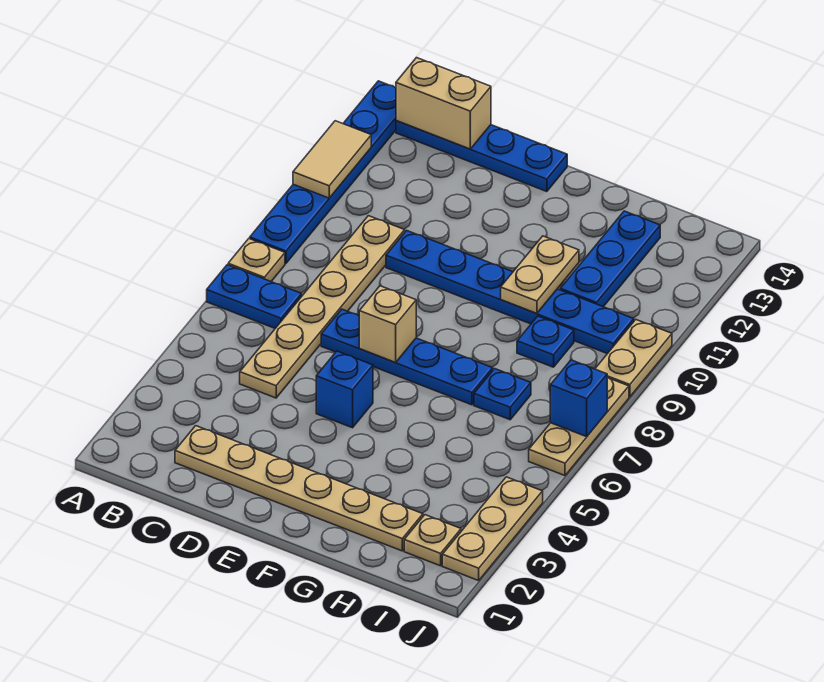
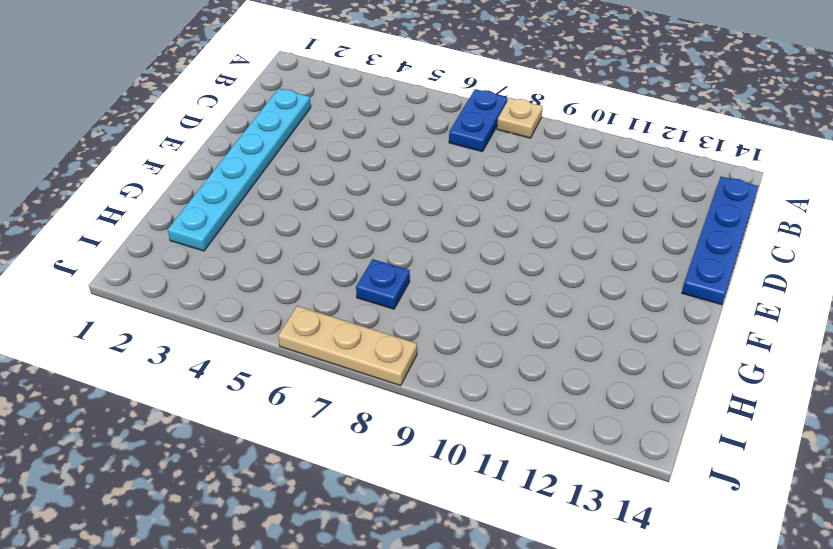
cyan 1x6 plate [168,88,311,251] -> tan 1x6 plate [175,426,423,551]
none -> blue 1x6 plate [250,81,396,263]
none -> tan 1x6 plate [240,216,405,398]
none -> blue 1x4 plate [321,309,493,405]

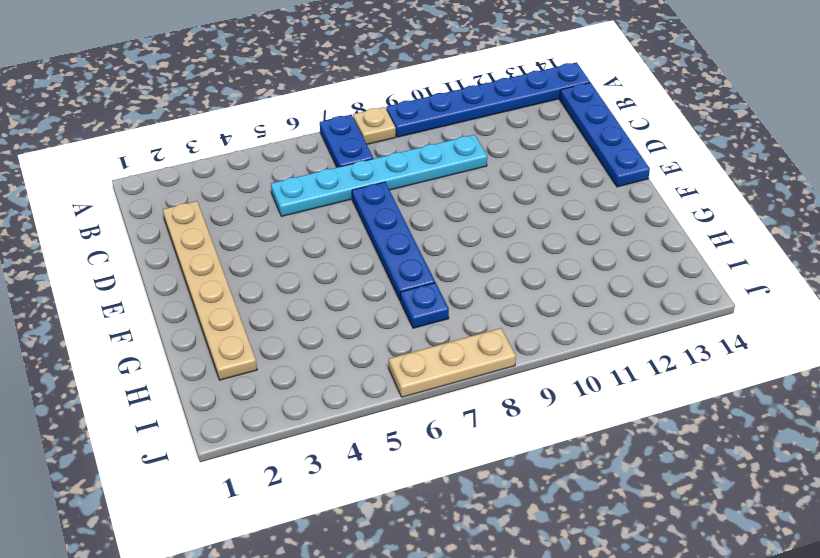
cyan 1x6 plate [271,135,487,216] -> tan 1x6 plate [240,216,405,398]
none -> blue 1x6 plate [386,230,634,354]
none -> blue 1x1 brick [316,351,373,428]
none -> blue 1x1 plate [517,316,574,367]

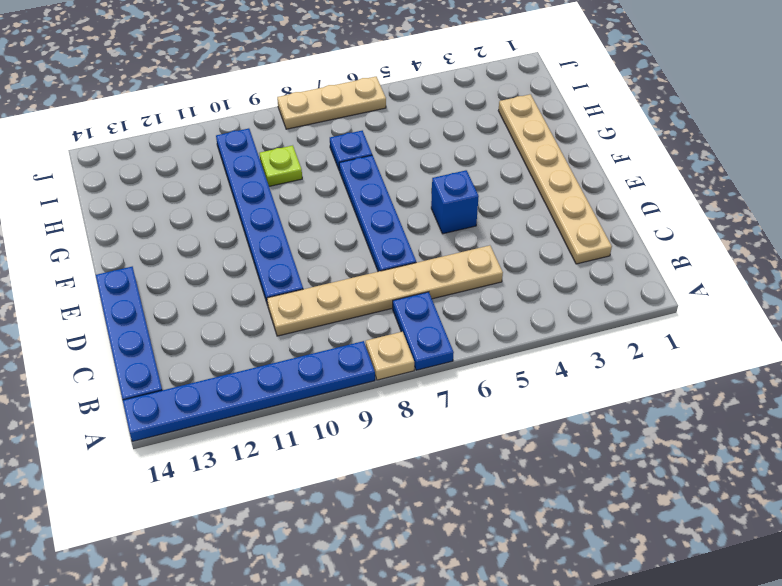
lime 1x1 plate [259,145,302,186] -> blue 1x1 plate [517,316,574,367]
none -> blue 1x3 plate [560,211,660,307]
none -> tan 1x1 plate [404,515,461,566]
none -> tan 1x3 plate [442,477,543,581]

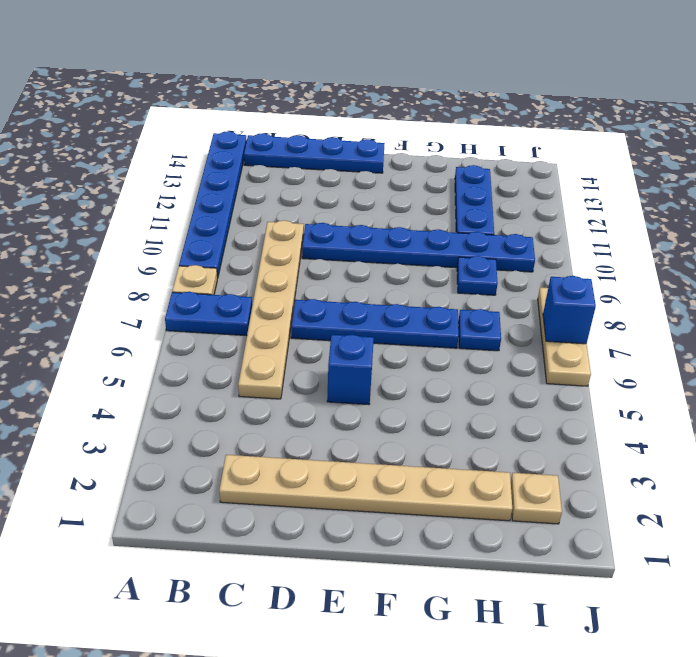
none -> tan 1x3 plate [442,477,543,581]
none -> tan 1x2 plate [595,320,672,397]
none -> tan 1x2 tile [293,121,371,198]

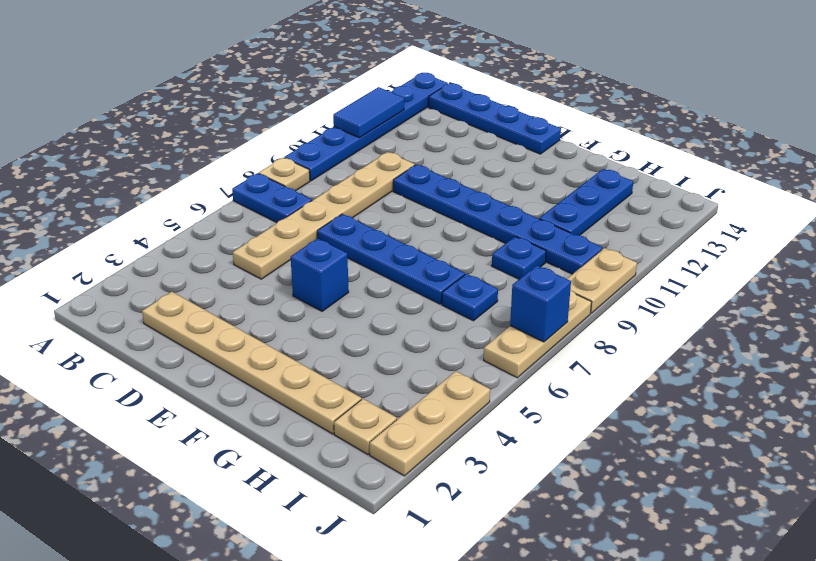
blue 1x2 tile [333,87,404,138] -> tan 1x2 tile [293,121,371,198]
none -> tan 1x2 brick [396,58,491,149]
none -> tan 1x1 brick [359,286,416,363]
none -> tan 1x2 plate [501,236,579,314]

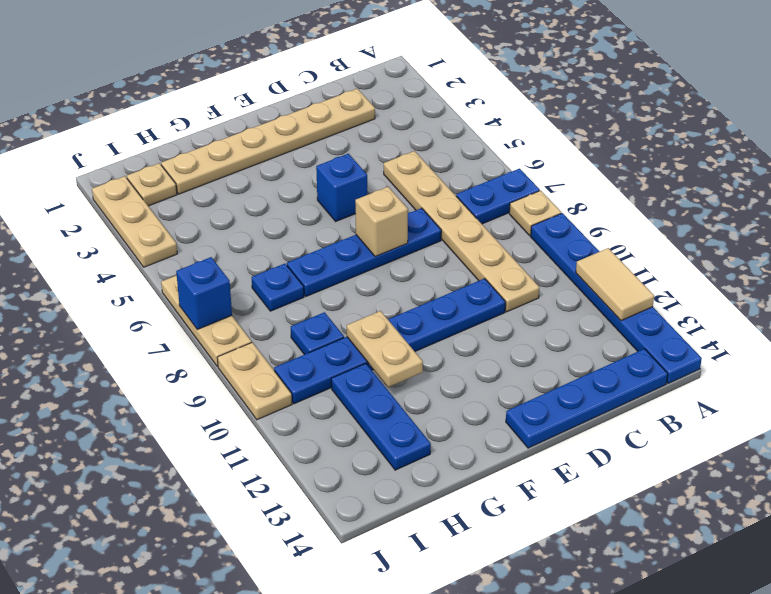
none -> tan 1x2 brick [396,58,491,149]

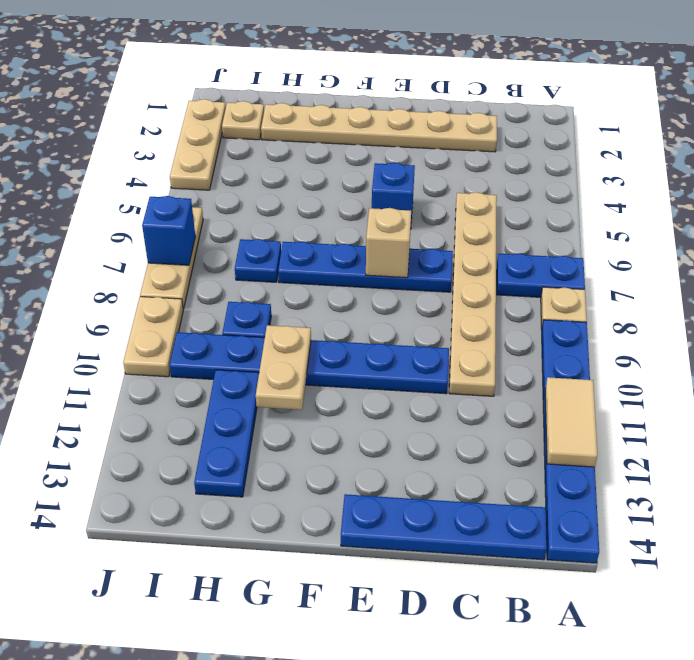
none -> tan 1x2 brick [396,58,491,149]

